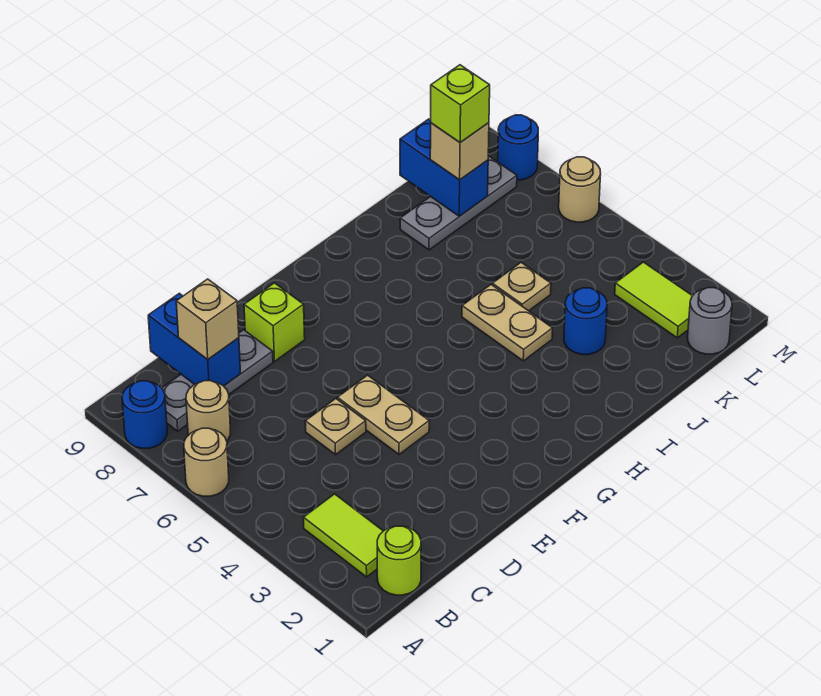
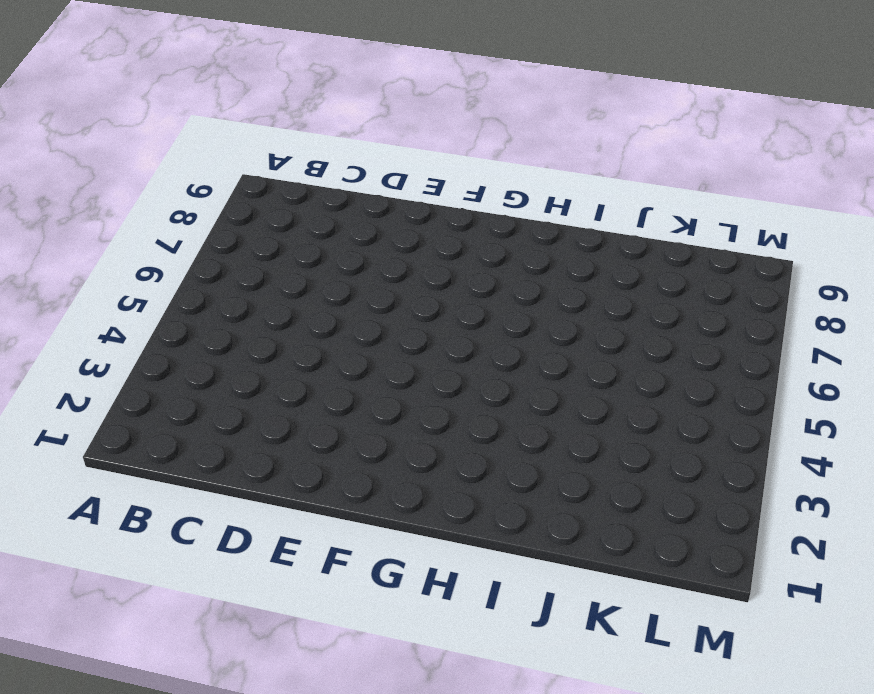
none -> tan 1x1 round brick [184,428,229,496]
none -> blue 1x1 round brick [122,381,167,448]
none -> lime 1x1 round brick [377,526,421,595]

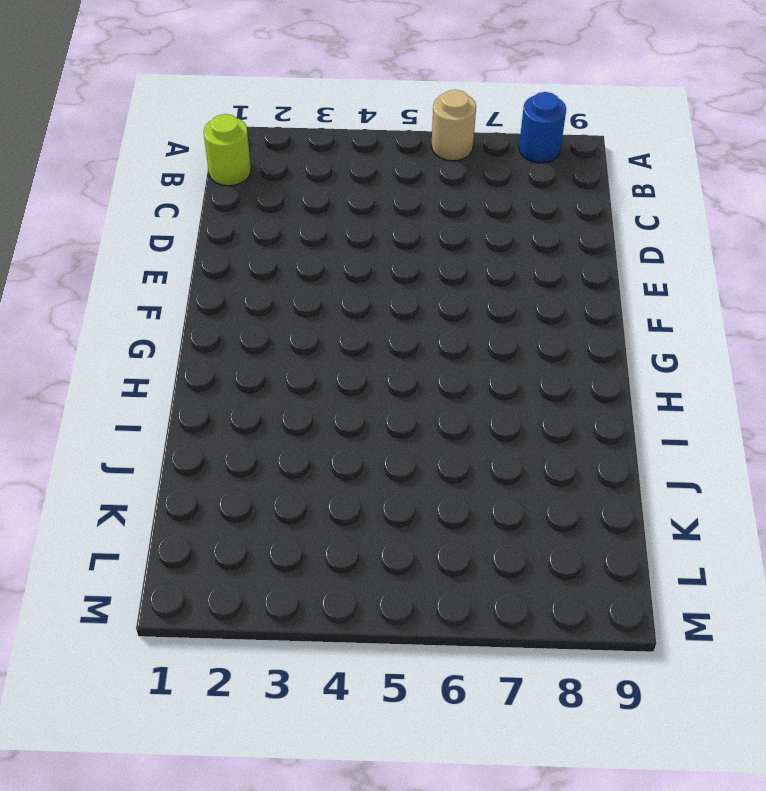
none -> lime 1x2 tile [304,494,383,577]
none -> tan 1x1 round brick [186,381,230,441]
none -> grey 1x3 plate [162,330,273,431]

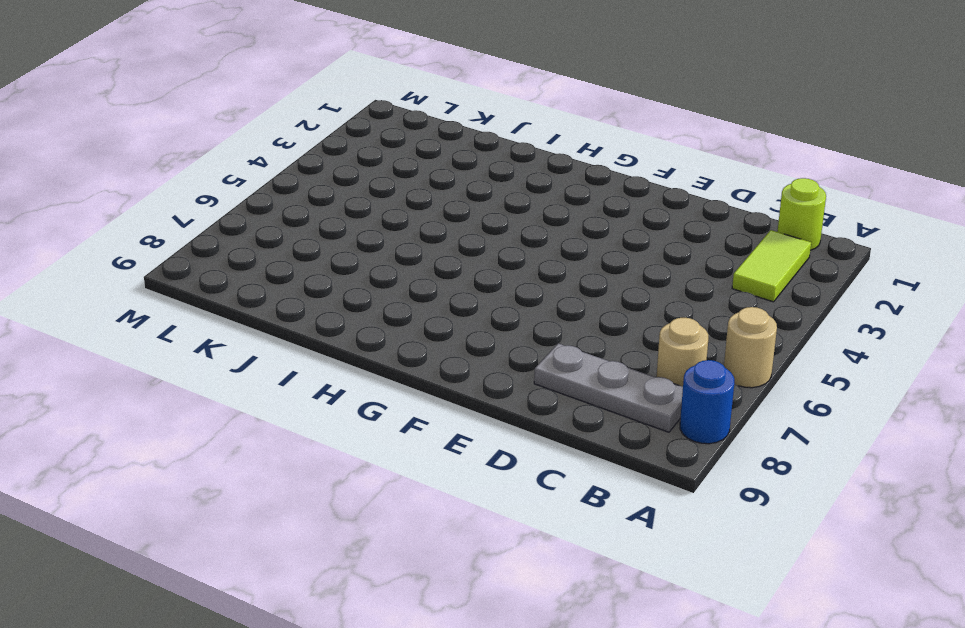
none -> tan 1x1 plate [305,399,366,455]
none -> tan 1x2 plate [337,375,429,454]
none -> lime 1x1 brick [244,283,305,361]

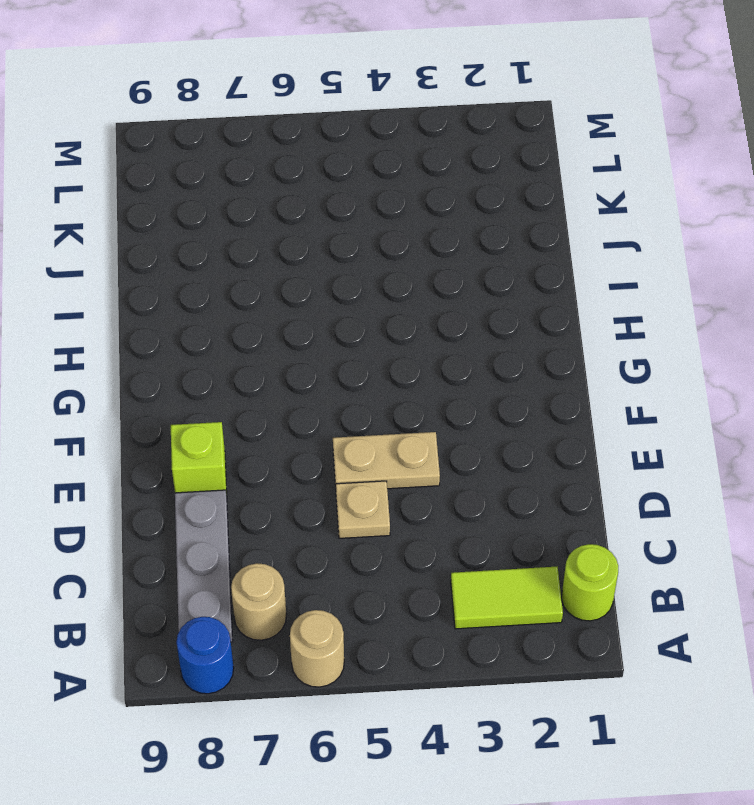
none -> tan 1x2 plate [462,285,553,361]
none -> blue 1x1 round brick [564,288,607,355]
none -> tan 1x1 plate [492,263,551,311]

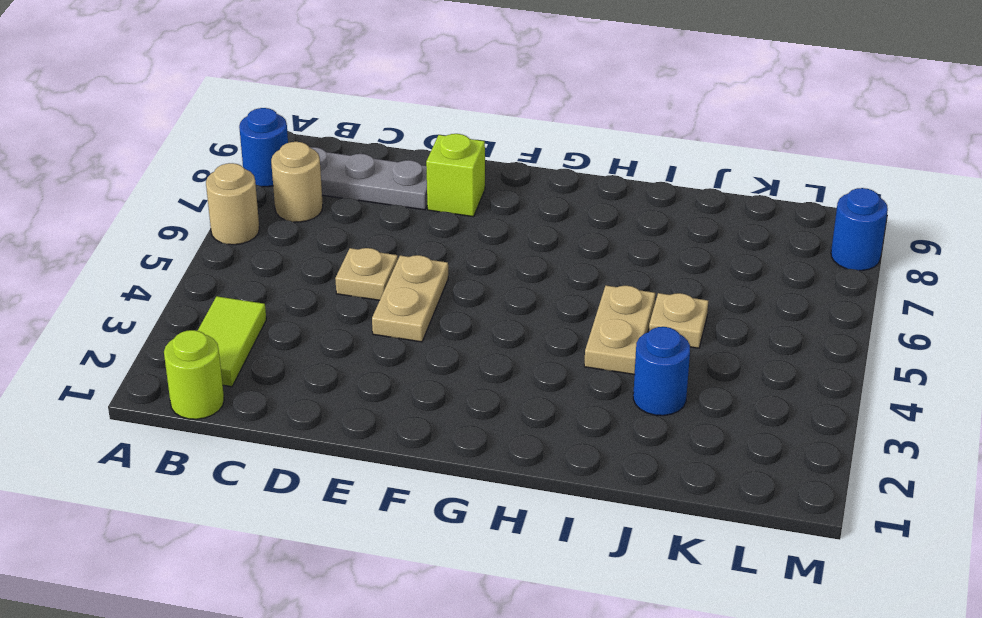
none -> grey 1x3 plate [400,156,517,250]
none -> grey 1x1 round brick [688,288,732,354]
none -> lime 1x2 tile [615,262,692,338]

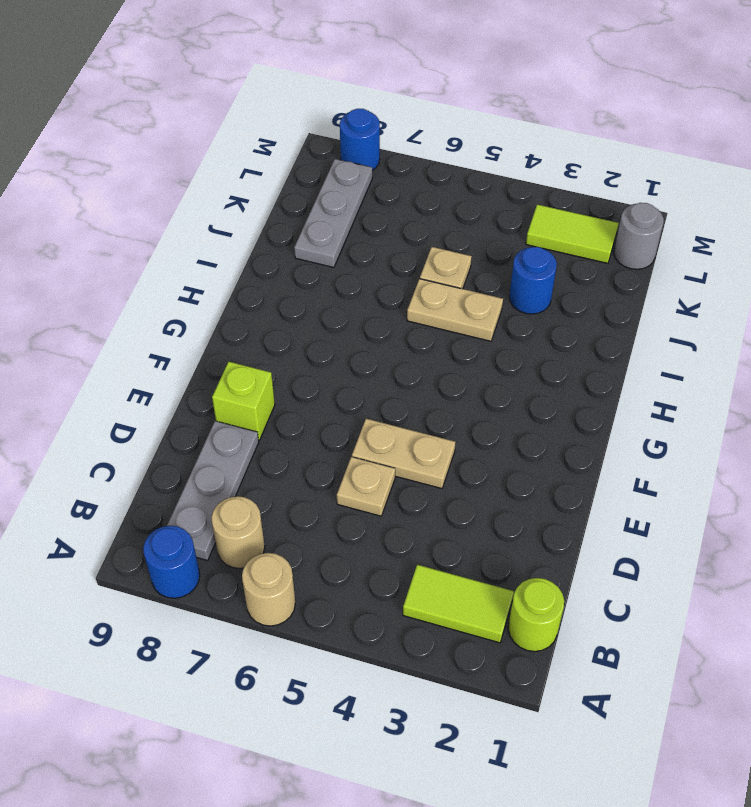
none -> tan 1x1 round brick [559,157,601,222]
none -> blue 1x2 brick [148,293,241,386]
none -> blue 1x2 brick [400,119,488,216]

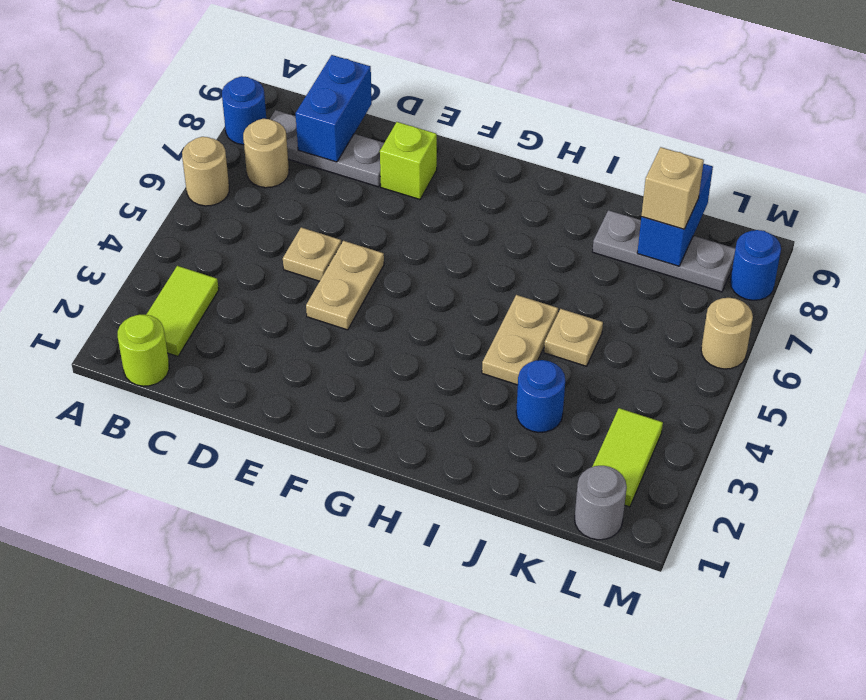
none -> tan 1x1 brick [176,279,239,359]
none -> lime 1x1 brick [431,65,490,142]

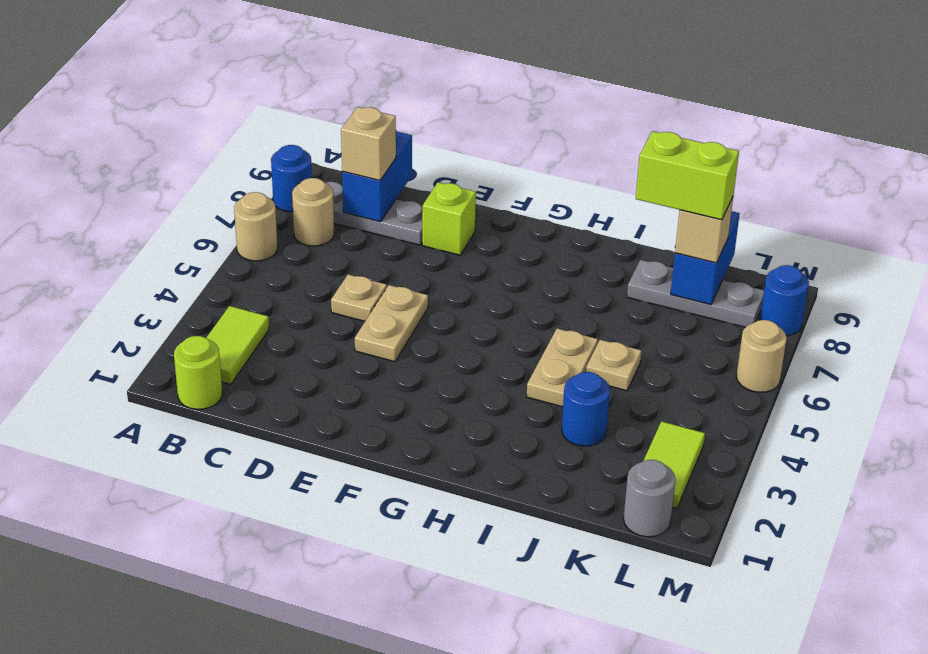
lime 1x2 brick [636,131,739,220] -> lime 1x1 brick [431,65,490,142]

